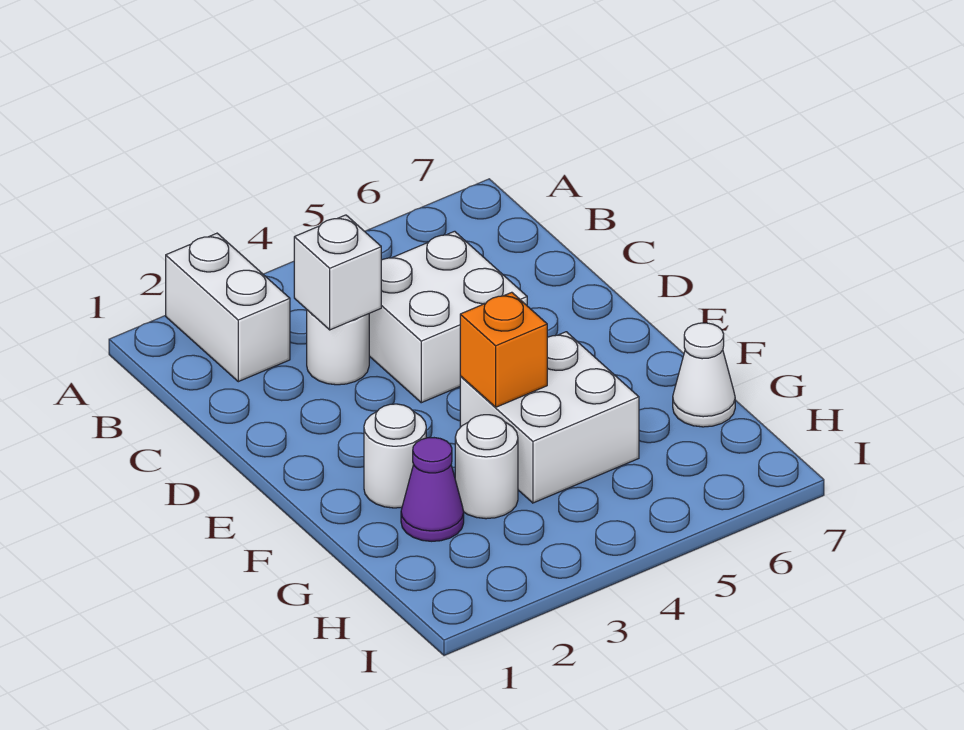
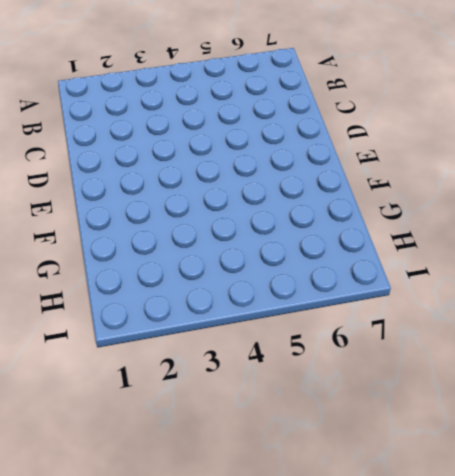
none -> white 1x2 brick [166,233,290,382]
none -> white 1x1 round brick [307,310,369,385]

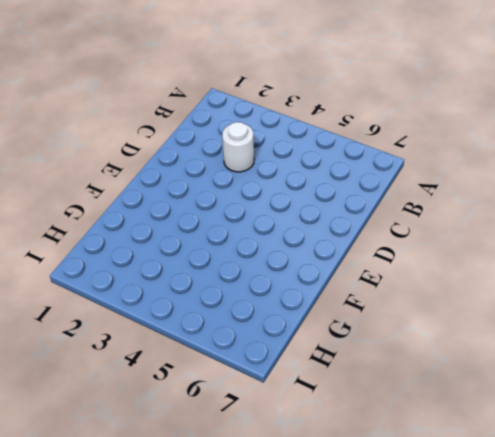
none -> white 1x2 brick [166,233,290,382]
none -> white 2x2 brick [369,231,527,403]

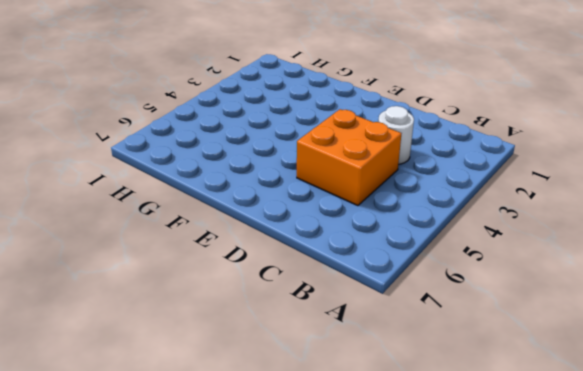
orange 2x2 brick [297,109,402,206] -> white 2x2 brick [369,231,527,403]
none -> white 1x2 brick [166,233,290,382]
none -> white 1x1 round brick [364,404,426,508]

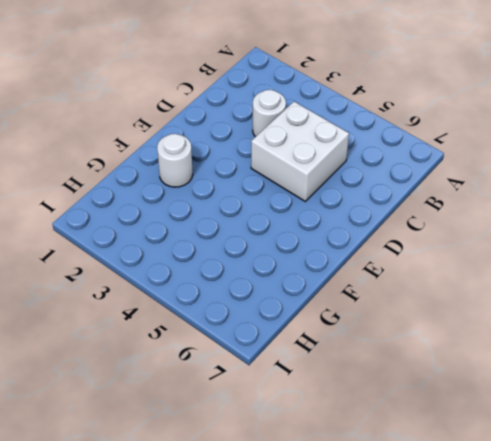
none -> white 1x2 brick [166,233,290,382]
none -> white 2x2 brick [460,332,639,503]

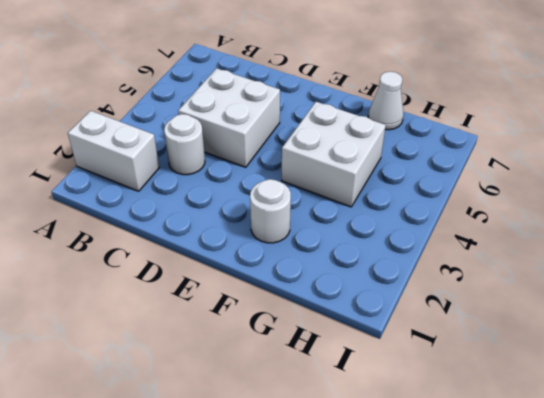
none -> purple 1x1 cone [401,438,464,541]
none -> white 1x1 round brick [455,415,518,519]

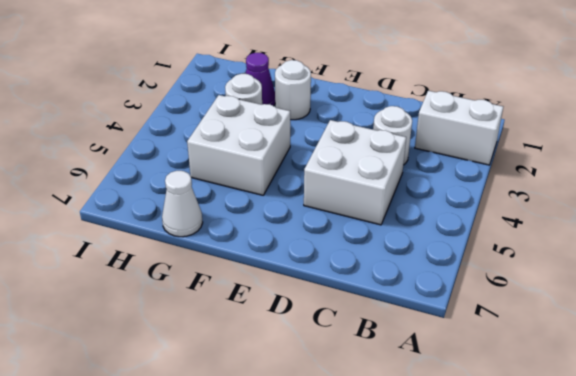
none -> white 1x1 brick [294,215,381,330]
none -> orange 1x1 brick [460,292,547,407]

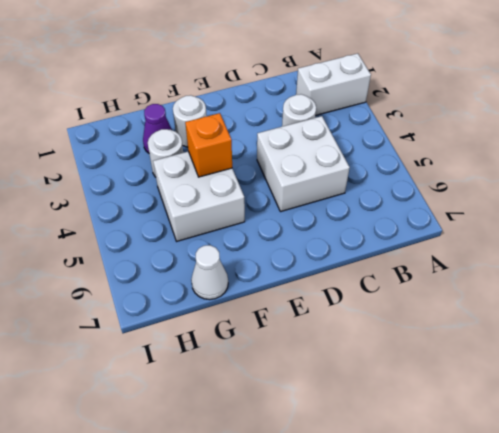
none -> white 1x1 brick [294,215,381,330]

